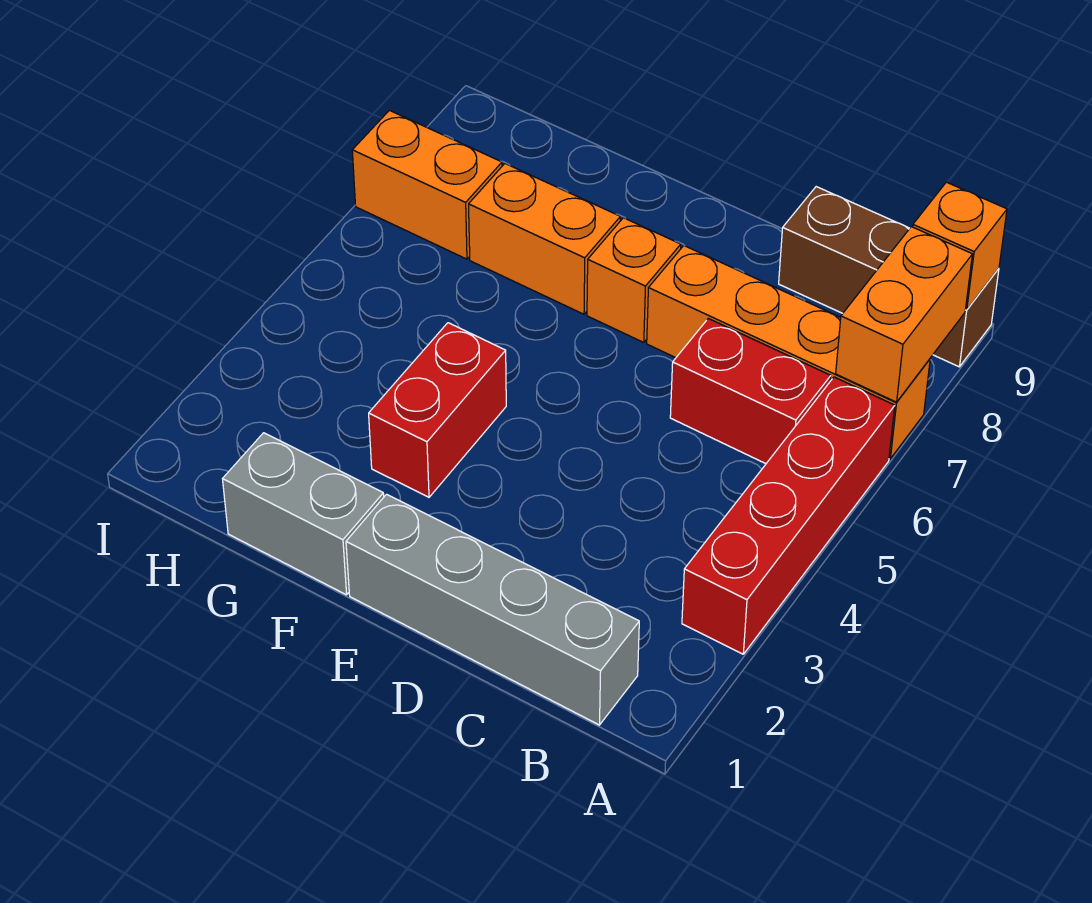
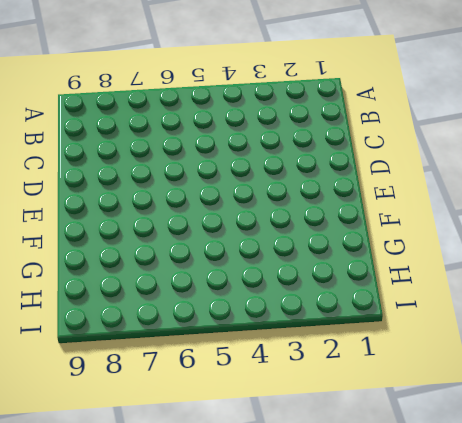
none -> red 1x4 brick [682,377,895,654]
none -> orange 1x4 brick [647,246,930,458]
none -> brown 1x3 brick [779,187,999,367]

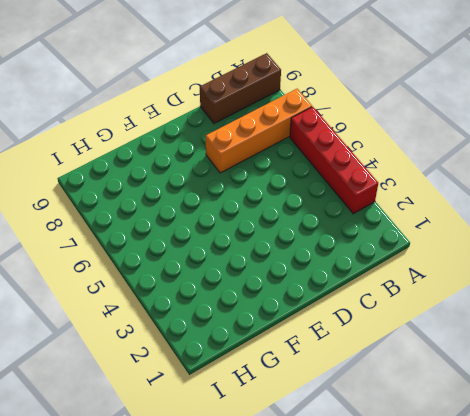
none -> grey 1x4 brick [346,494,639,725]
none -> red 1x2 brick [670,318,831,464]
none -> orange 1x1 brick [587,218,681,342]

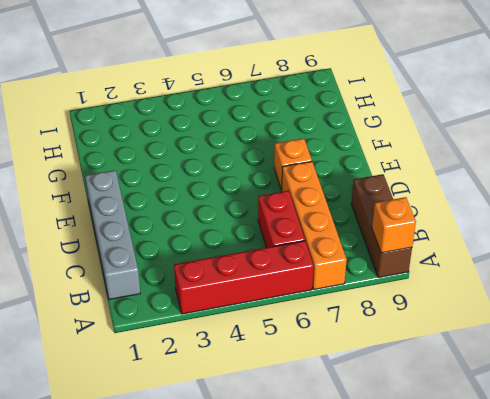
none -> grey 1x2 brick [223,433,384,595]
none -> red 1x2 brick [369,323,506,497]
none -> orange 1x2 brick [469,164,620,314]

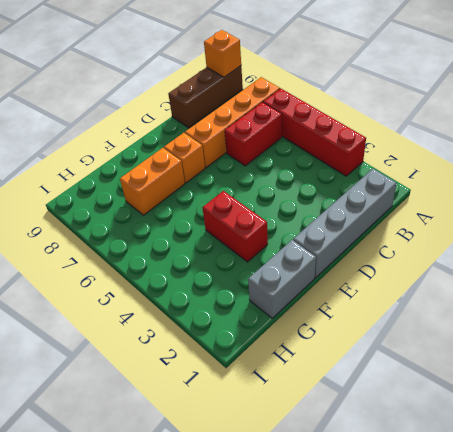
none -> orange 1x2 brick [352,110,502,259]
none -> orange 1x2 brick [836,227,972,402]

